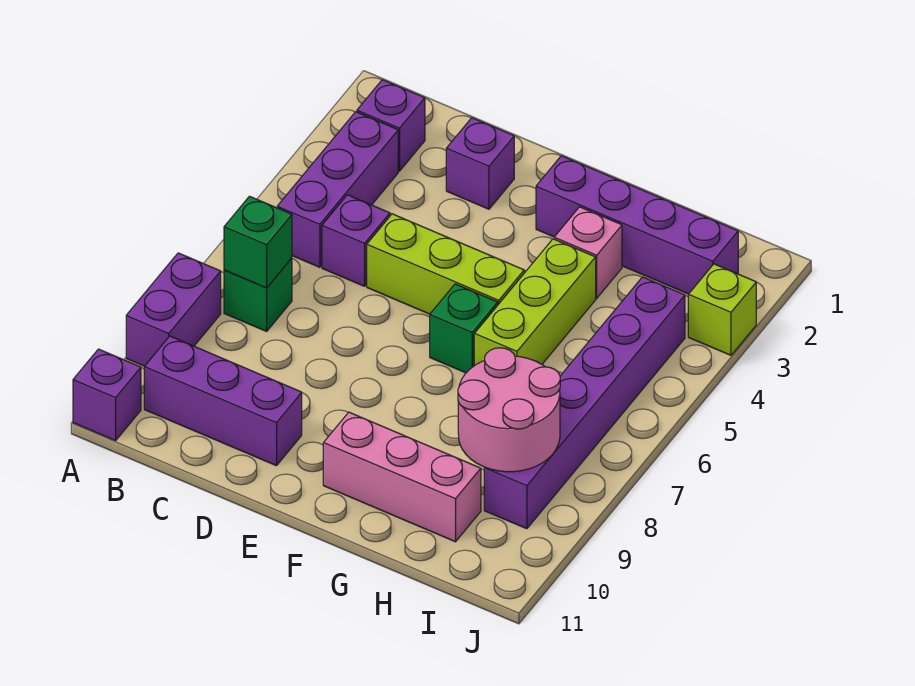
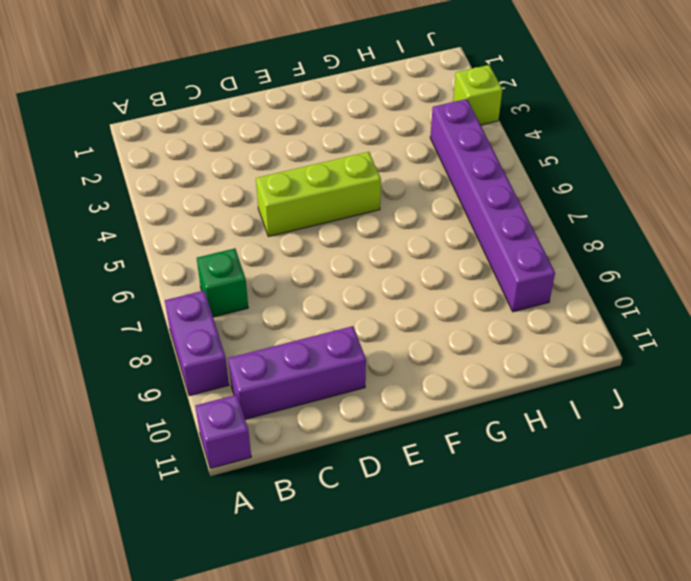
none -> purple 1x1 brick [357,80,425,171]
none -> purple 1x3 brick [277,112,398,267]
none -> purple 1x1 brick [322,195,390,286]

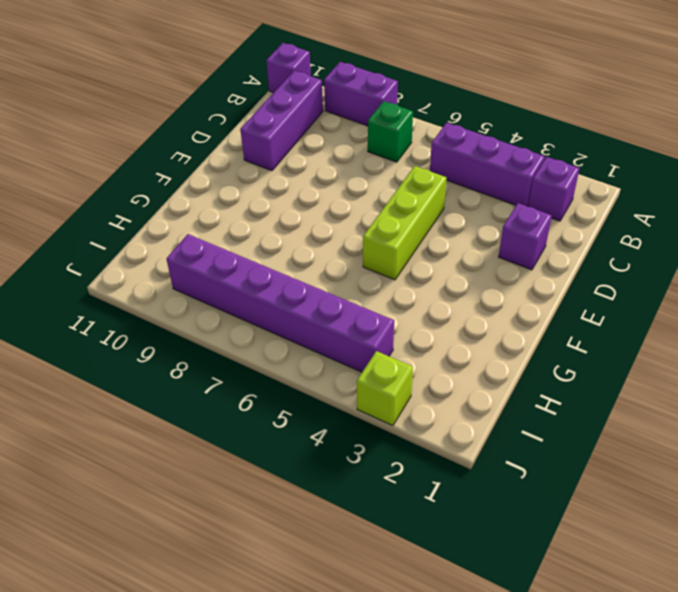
none -> purple 1x1 brick [322,195,390,286]
none -> purple 1x4 brick [536,156,738,294]
none -> green 1x1 brick [430,284,498,373]

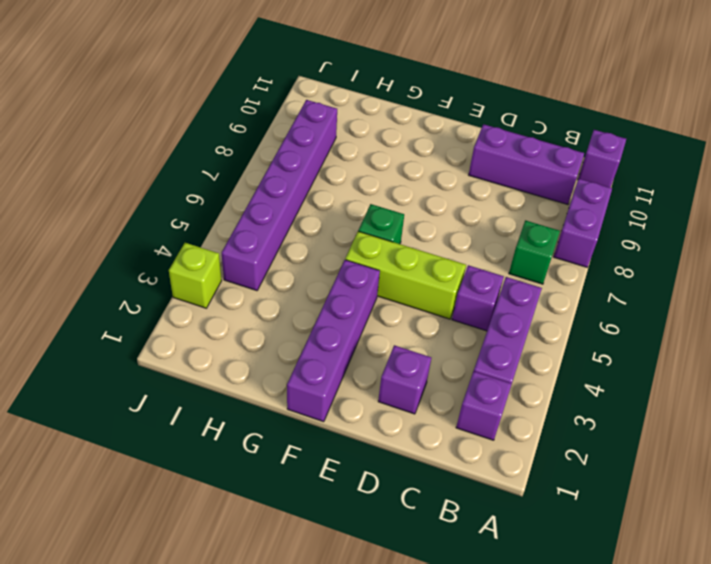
purple 1x4 brick [287,260,380,422] -> purple 1x4 brick turned to [536,156,738,294]
none -> pink 1x3 brick [323,412,481,542]
none -> pink 1x1 brick [554,207,622,298]
none -> lime 1x3 brick [474,239,596,366]

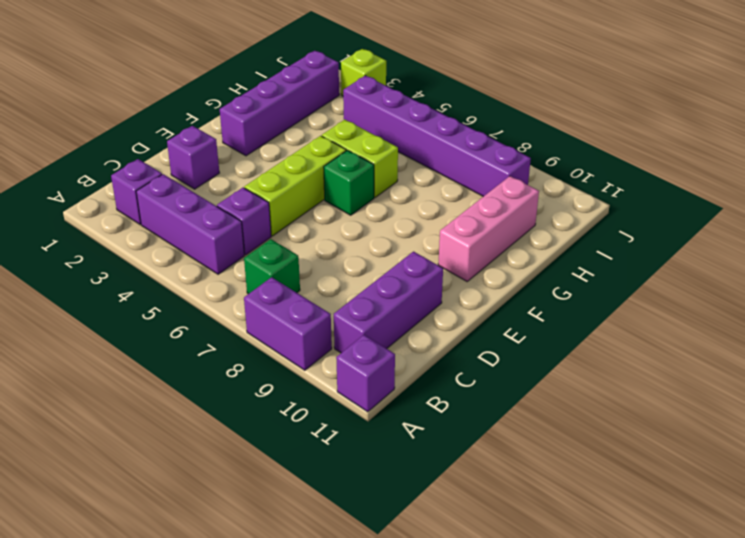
lime 1x2 brick [322,120,398,198] -> lime 1x3 brick [474,239,596,366]
none -> pink 1x1 brick [554,207,622,298]
none -> green 1x1 brick [224,196,292,288]
none -> pink 2x2 round brick [458,348,560,472]

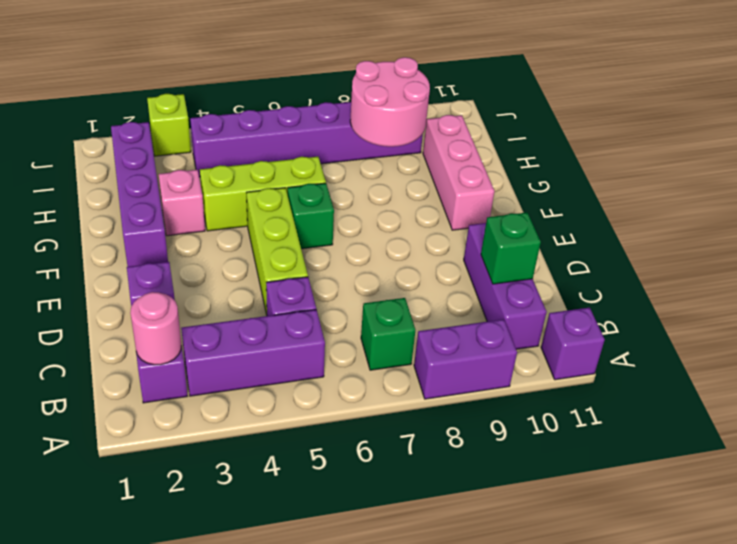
pink 1x1 round brick [130,292,181,365] -> none
green 1x1 brick [481,213,541,284] -> green 1x1 brick moved to [224,196,292,288]

